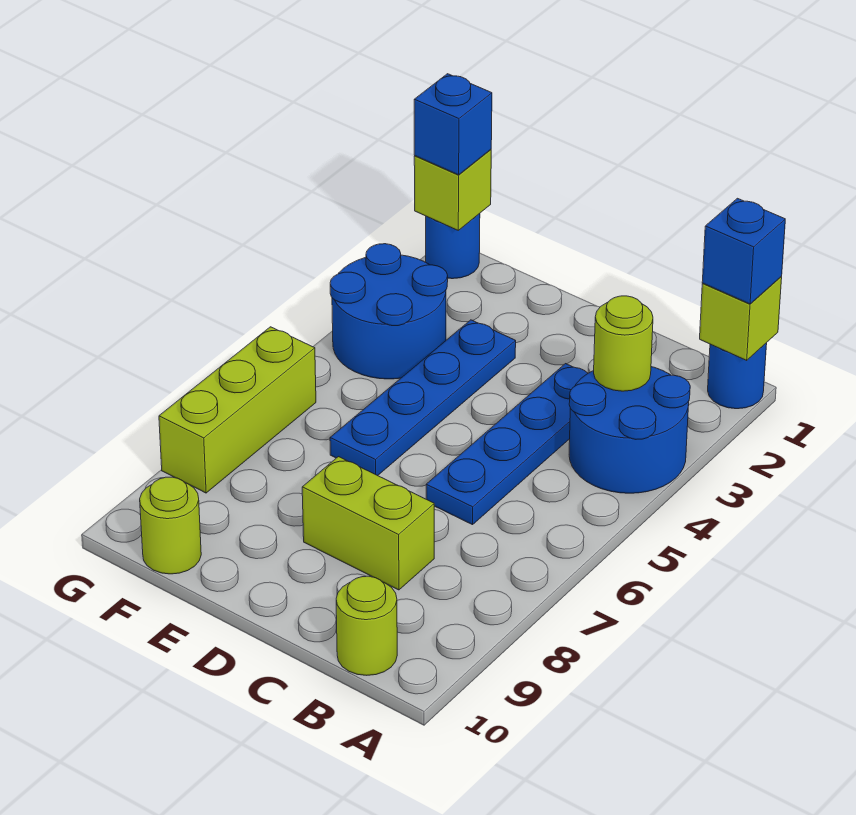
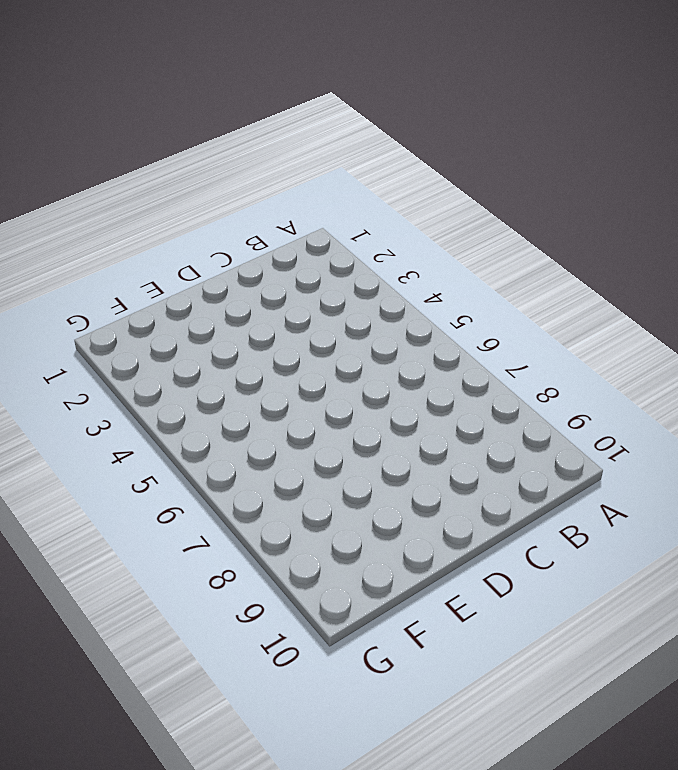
none -> blue 1x1 round brick [708,343,767,409]
none -> blue 2x2 round brick [569,367,690,493]
none -> lime 1x1 round brick [336,576,397,675]

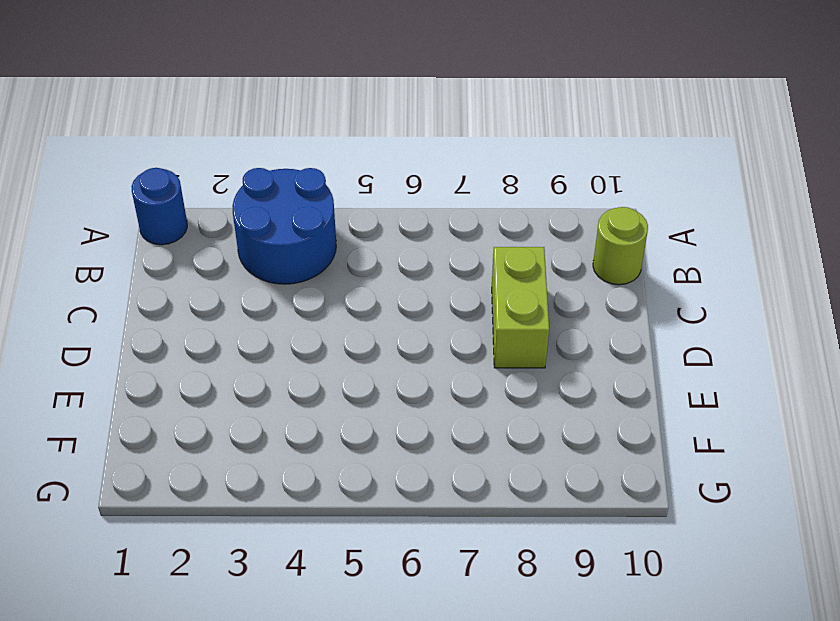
none -> blue 1x4 plate [426,364,588,525]
none -> blue 1x4 plate [330,320,516,476]
none -> blue 2x2 round brick [330,244,448,379]

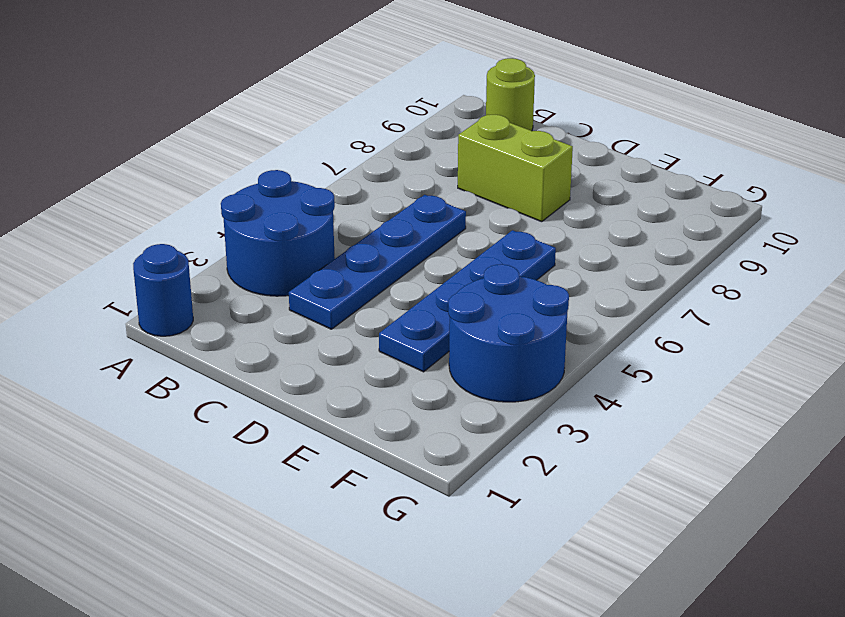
none -> lime 1x1 round brick [140,477,201,574]
none -> blue 1x1 round brick [426,214,480,279]
none -> lime 1x3 brick [159,327,316,493]

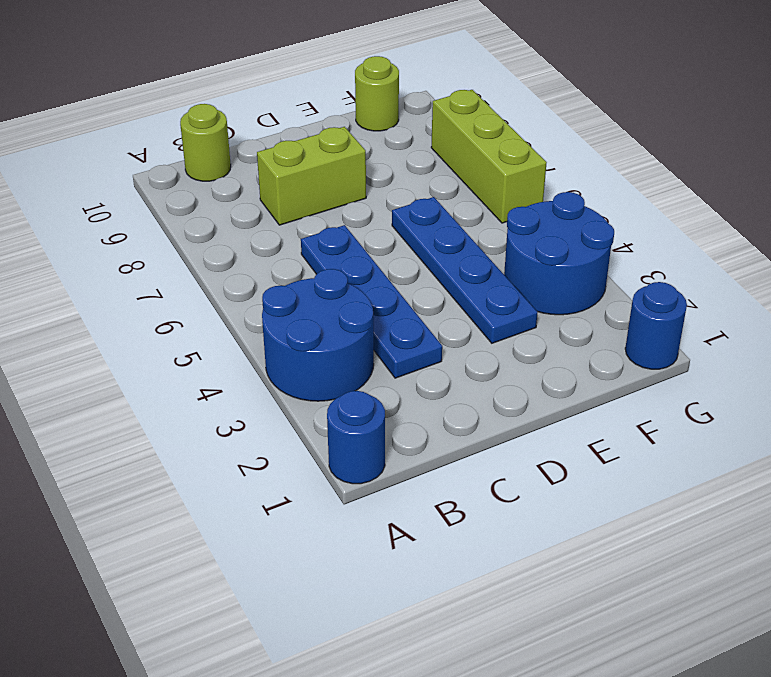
none -> lime 1x1 brick [700,277,782,360]
none -> lime 1x1 round brick [594,296,653,391]
none -> lime 1x1 brick [414,150,491,230]

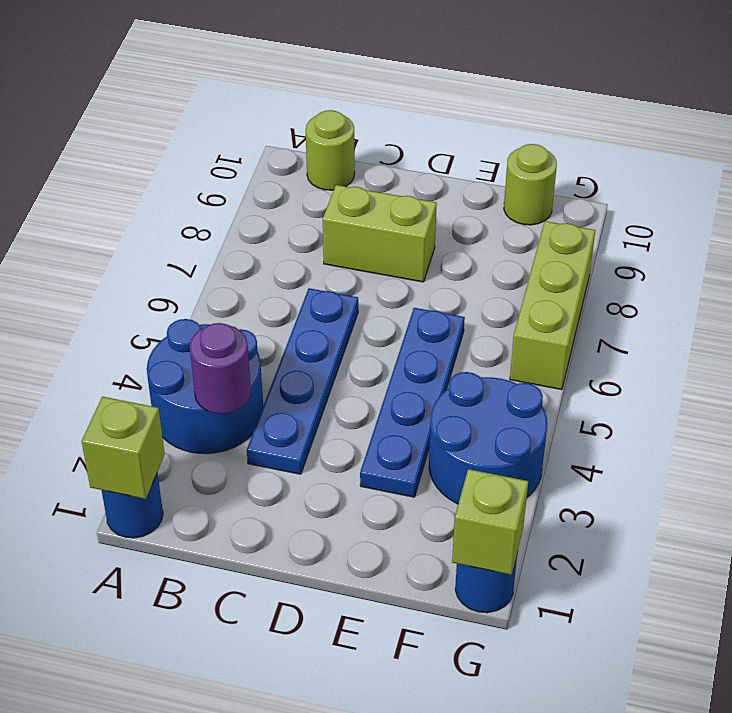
purple 1x1 round brick [190,323,251,414] -> lime 1x1 round brick [594,296,653,391]
none -> blue 1x1 brick [702,198,785,304]
none -> blue 1x1 brick [414,74,492,175]

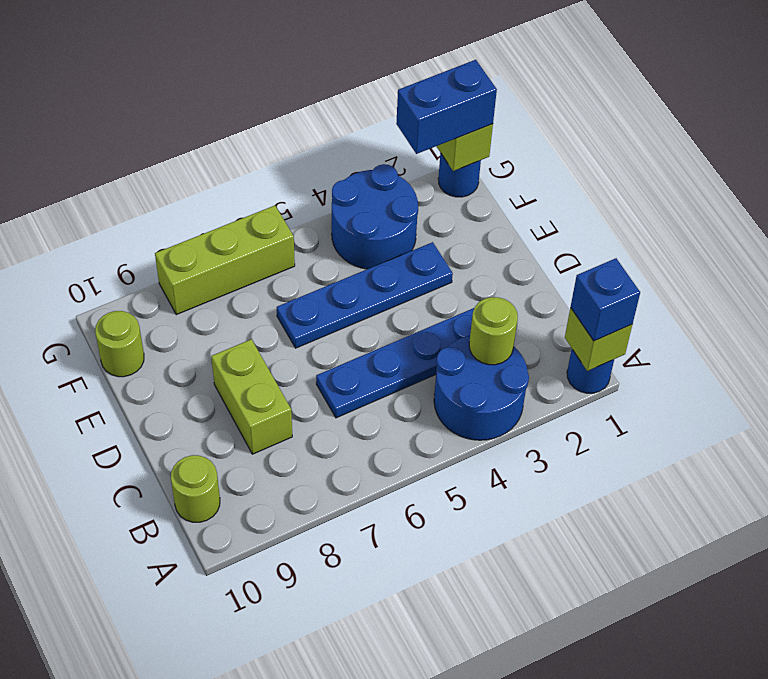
blue 1x2 brick [396,60,497,154] -> blue 1x1 brick [414,74,492,175]

